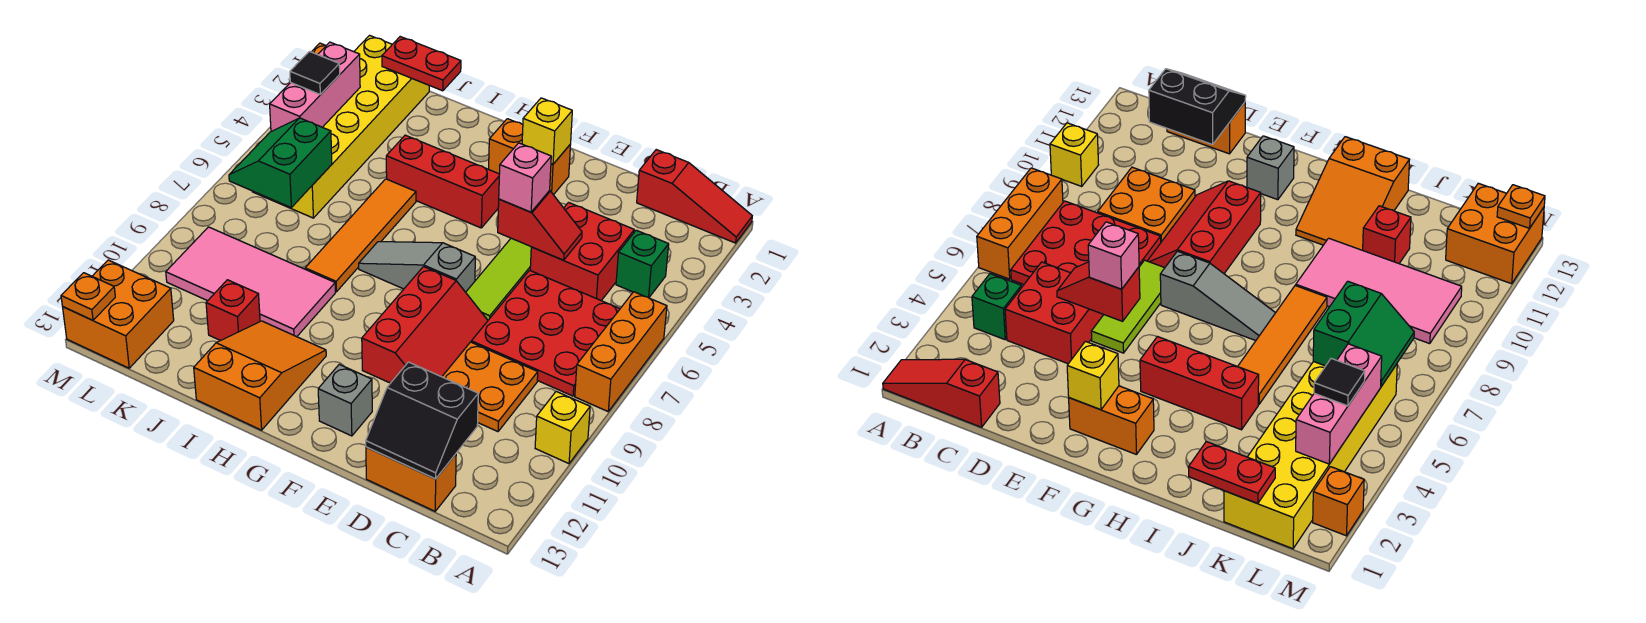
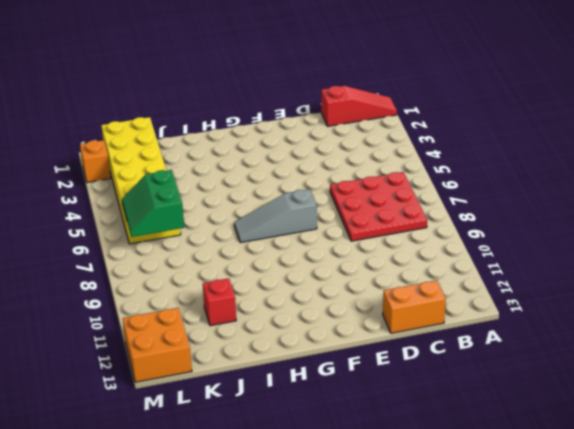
none -> orange 1x3 brick [575,292,667,411]
none -> yellow 1x1 brick [535,392,590,464]
none -> green 1x1 brick [616,230,669,298]
none -> red 2x2 brick [530,203,634,301]

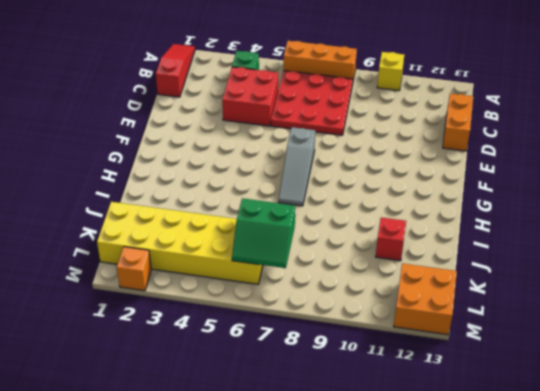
none -> orange 2x2 plate [442,342,538,432]
none -> lime 1x3 tile [466,238,531,320]
none -> red 2x3 slope [362,267,488,383]
none -> orange 1x2 brick [489,119,571,195]

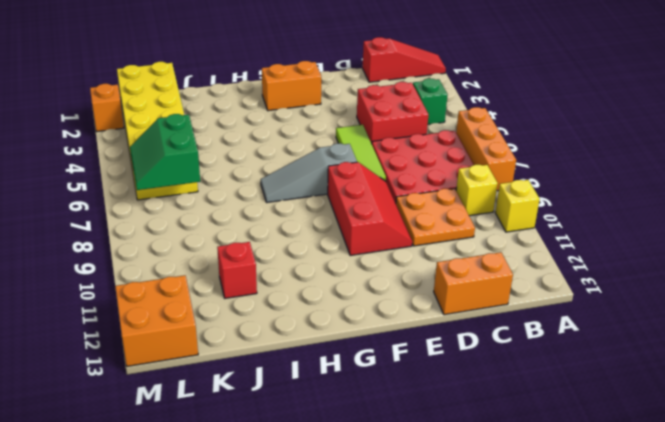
yellow 1x1 brick [456,165,498,216] -> yellow 1x1 brick moved to [522,98,572,164]
none -> grey 1x1 brick [318,364,372,436]
none -> red 1x3 brick [386,135,499,228]
none -> orange 2x3 slope [194,321,326,430]
none -> orange 1x4 tile [305,179,416,292]

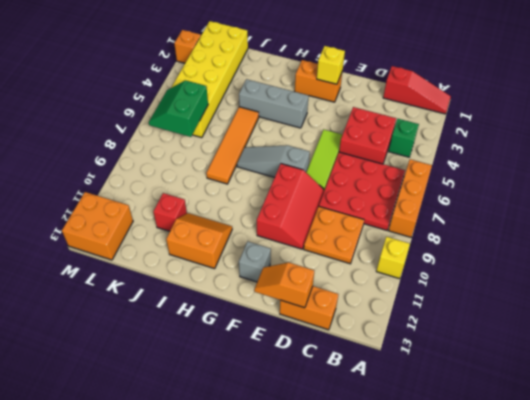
orange 1x2 slope [254,262,314,308] -> black 2x2 slope [366,362,478,479]
grey 1x3 brick [239,79,309,128] -> red 1x3 brick [386,135,499,228]
orange 2x2 slope [166,213,232,269] -> orange 2x3 slope [194,321,326,430]
none -> pink 2x4 tile [166,227,335,337]
none -> red 1x2 slope [498,191,582,260]
none -> red 1x2 plate [382,37,461,91]
none -> pink 1x3 brick [270,42,360,132]

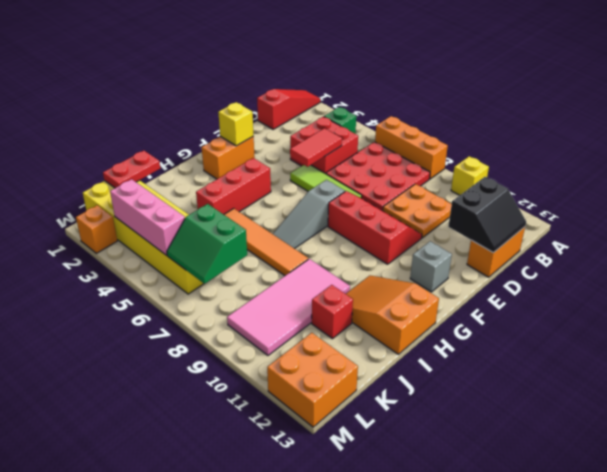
red 1x2 tile [290,128,342,167] -> red 1x2 slope [498,191,582,260]
none -> orange 1x1 plate [61,273,115,320]
none -> pink 1x1 brick [499,143,551,212]
none -> black 1x1 tile [290,52,340,95]

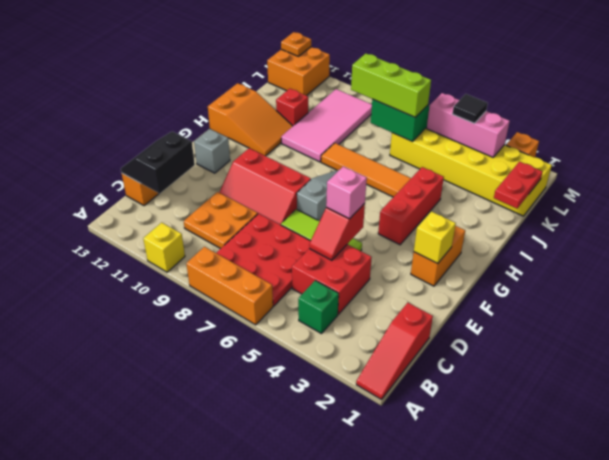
lime 1x3 brick [351,54,431,117] -> none

